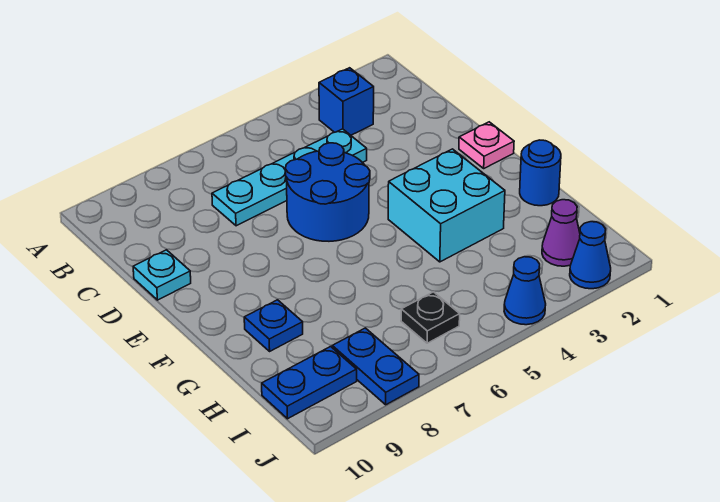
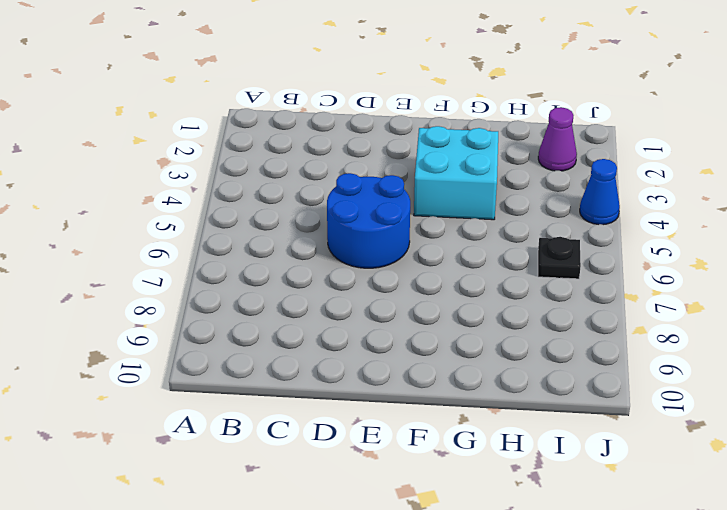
none -> blue 1x1 brick [319,68,374,135]
none -> cyan 1x4 plate [212,129,367,226]
none -> cyan 1x1 plate [133,250,191,300]

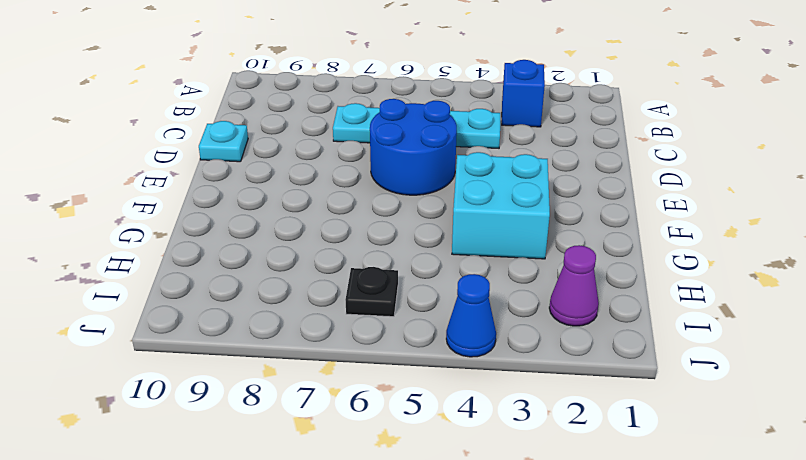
none -> pink 1x1 plate [459,122,514,168]
none -> blue 1x1 round brick [520,140,561,206]
none -> blue 1x1 plate [244,300,303,351]

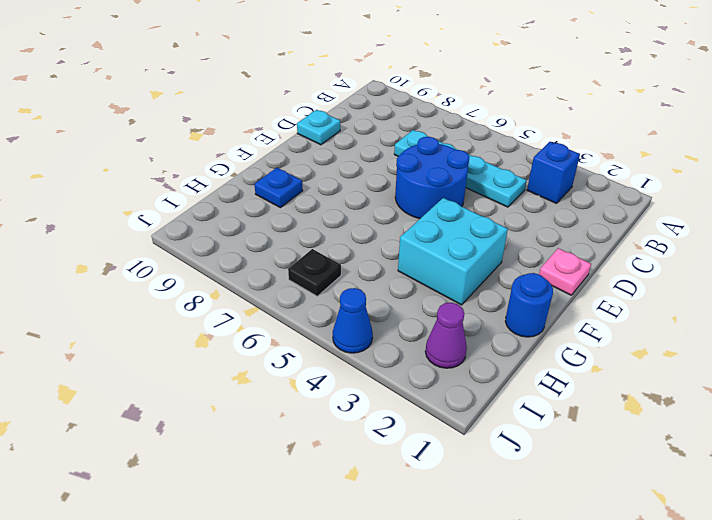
none -> blue 1x2 plate [332,328,419,405]
none -> blue 1x2 plate [262,347,357,419]
none -> blue 1x1 cone [570,222,611,289]

